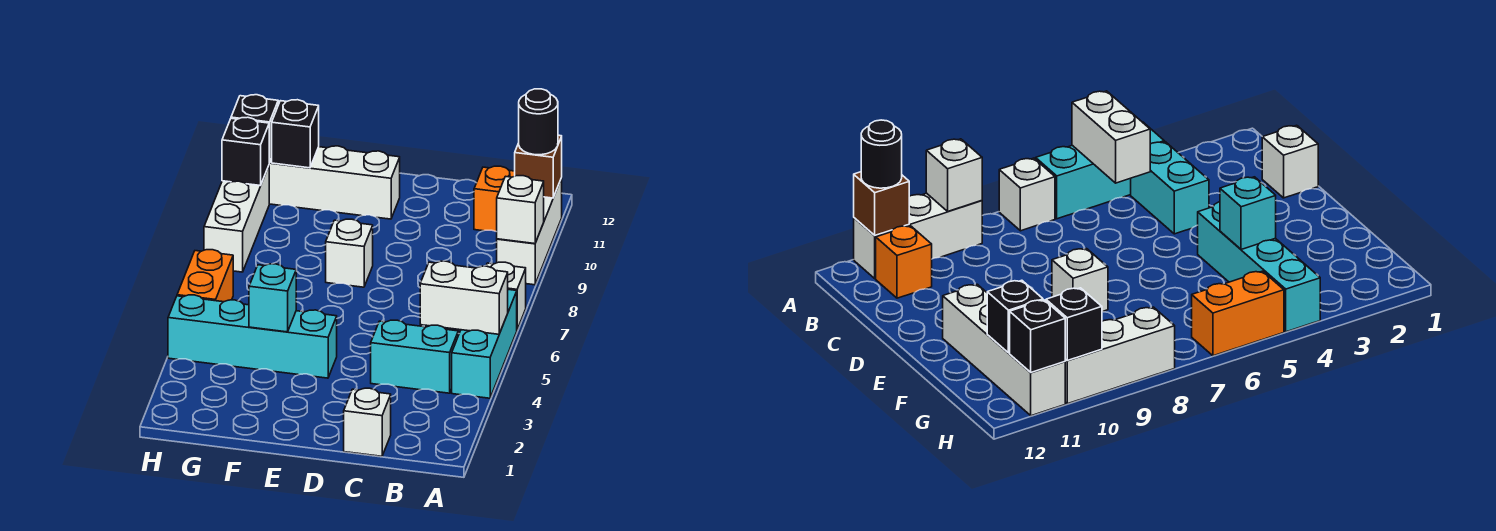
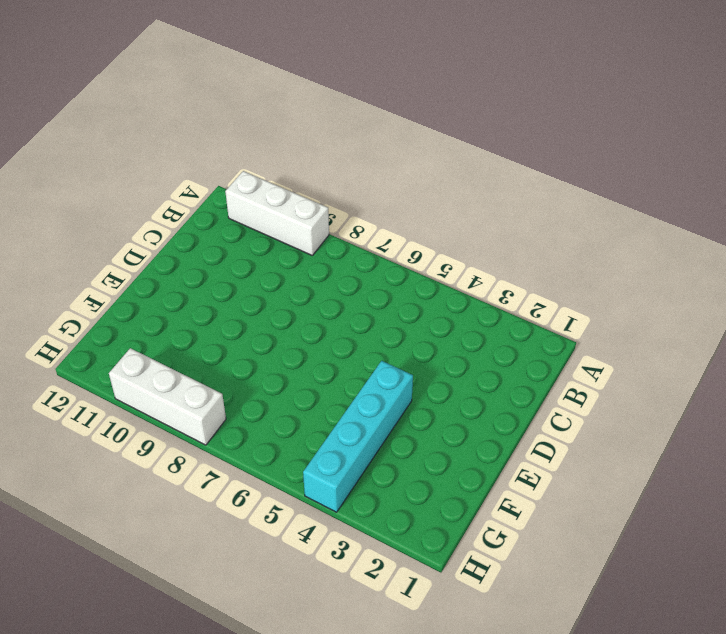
none -> cyan 1x3 brick [452,290,517,398]
none -> white 1x1 brick [486,262,526,329]
none -> cyan 1x2 brick [371,320,458,393]

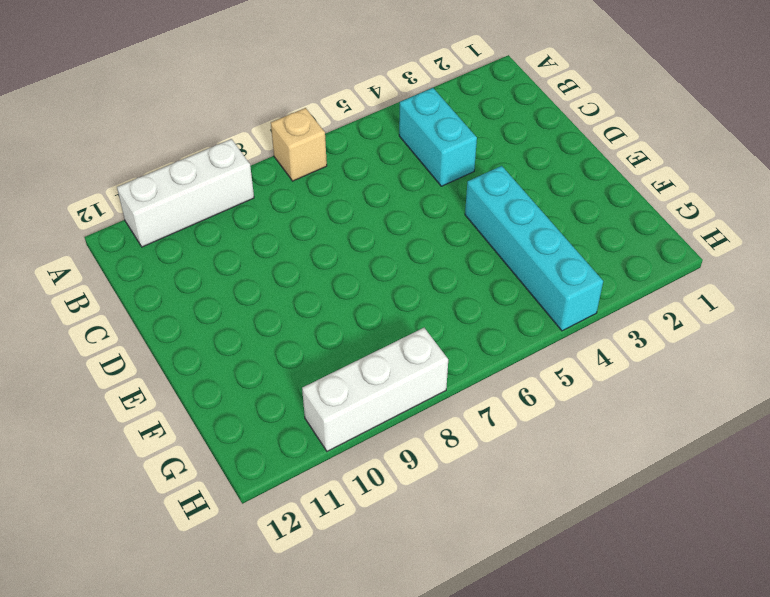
tan 1x1 brick [271,108,327,181] -> white 1x1 brick [486,262,526,329]
none -> cyan 1x3 brick [452,290,517,398]
none -> orange 1x1 brick [474,166,515,232]
none -> white 1x1 brick [344,388,391,456]

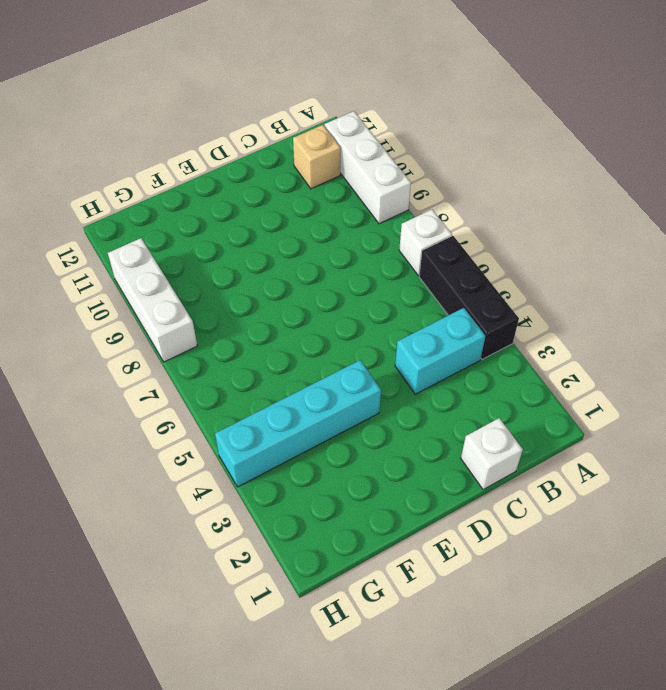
black 1x3 brick [419,236,519,359] -> cyan 1x3 brick [452,290,517,398]
tan 1x1 brick [293,125,341,189] -> orange 1x1 brick [474,166,515,232]
none -> white 1x1 brick [326,219,373,287]
none -> white 1x4 brick [269,146,400,219]
none -> orange 1x2 brick [177,250,233,302]

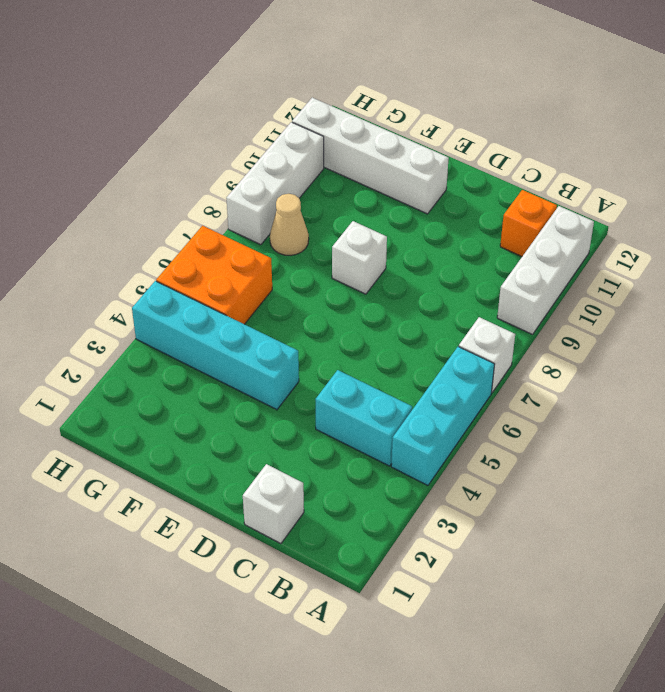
orange 2x2 brick [156,226,272,324] -> orange 1x2 brick [177,250,233,302]
tan 1x1 cone [270,194,309,255] -> none
none -> white 1x2 brick [420,261,508,334]
none -> white 1x1 brick [497,176,544,244]
none -> brown 1x1 brick [515,135,562,198]

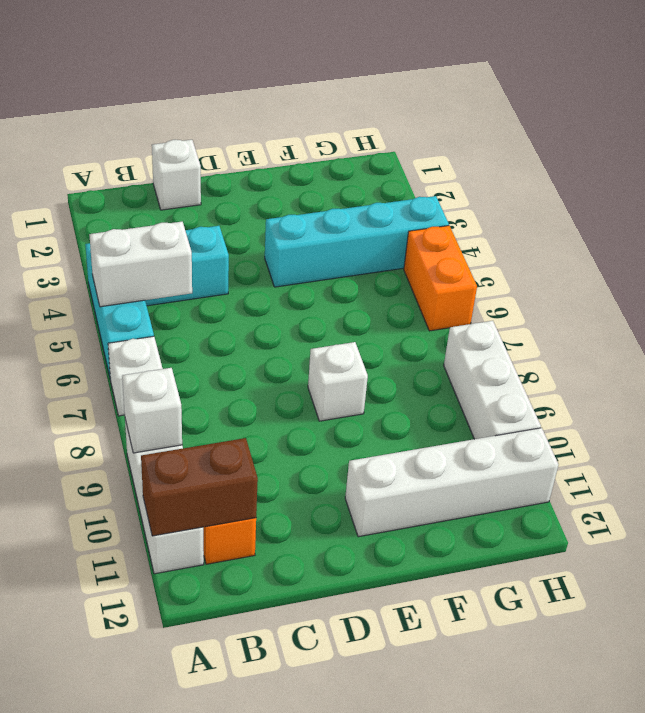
brown 1x2 brick [141,438,258,536] -> brown 1x1 brick [515,135,562,198]
none -> cyan 1x1 brick [249,264,296,332]
none -> black 1x1 brick [272,100,319,168]
none -> black 1x1 brick [222,117,269,186]

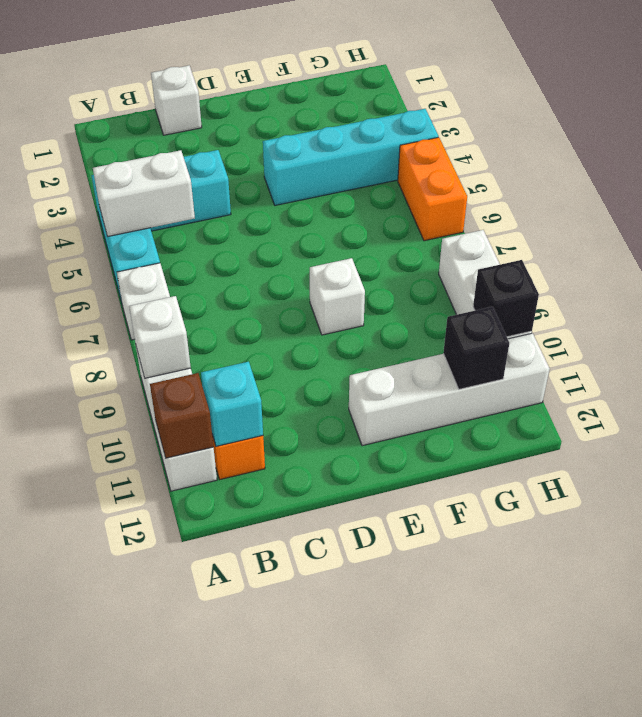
cyan 1x1 brick [201,362,263,446] -> cyan 1x1 brick moved to [249,264,296,332]
none -> black 1x1 brick [231,95,278,163]
none -> black 1x1 round brick [519,89,558,155]

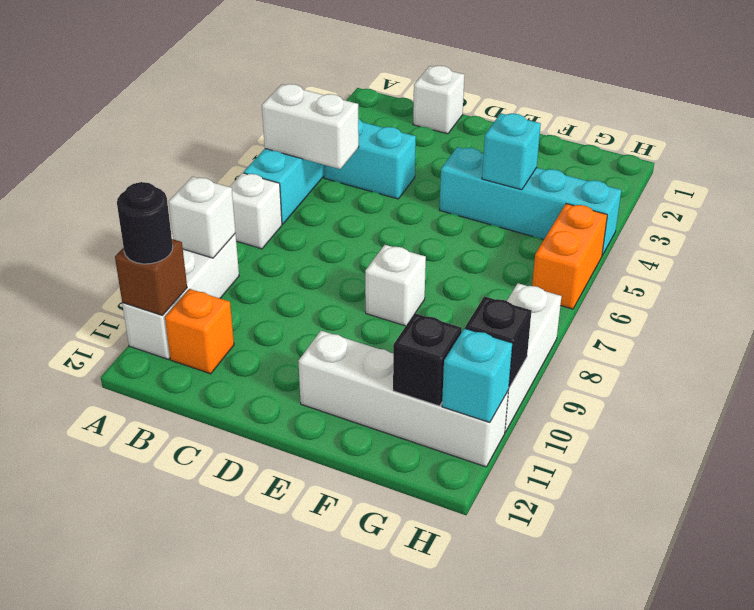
cyan 1x1 brick [442,328,512,422] -> black 1x1 brick [231,95,278,163]

